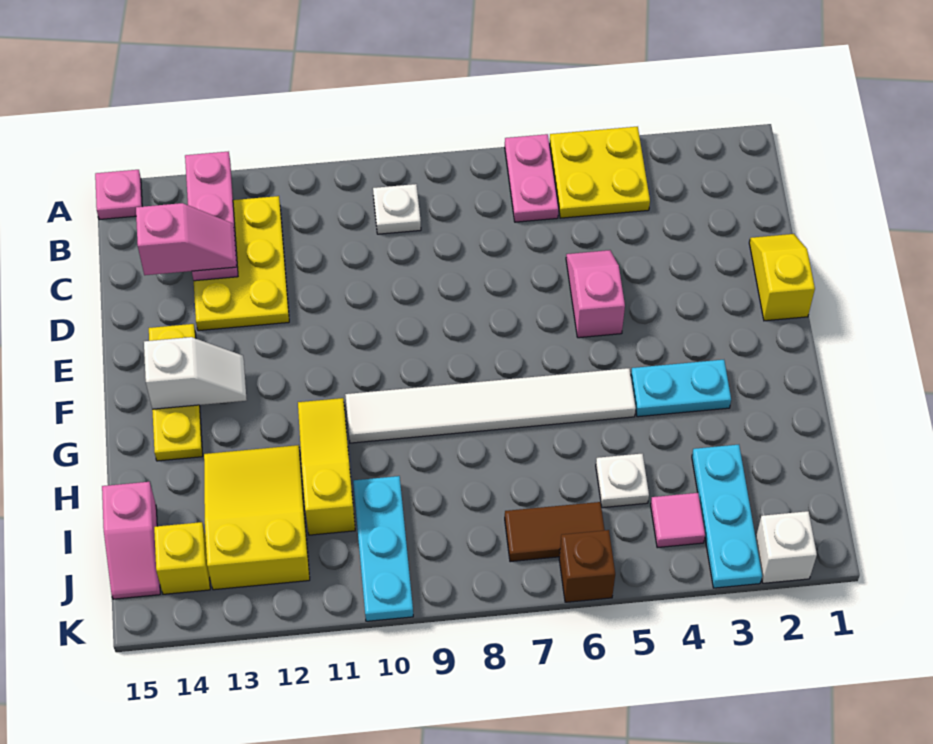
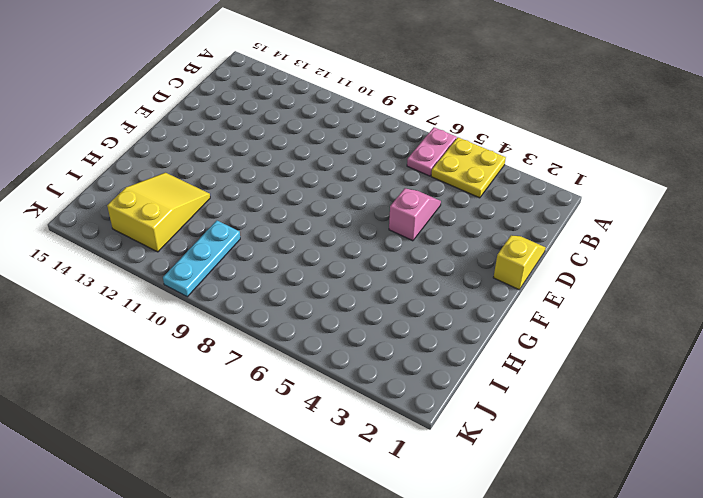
none -> pink 1x1 plate [95,170,142,220]
none -> white 1x1 plate [373,184,421,234]
none -> yellow 2x3 plate [194,196,289,331]

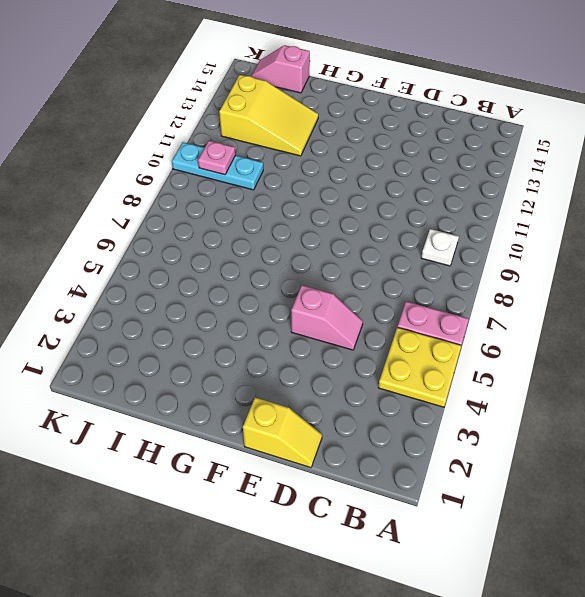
pink 1x1 plate [198,141,236,175] -> pink 1x1 plate moved to [95,170,142,220]
none -> yellow 2x3 plate [194,196,289,331]
none -> yellow 1x3 plate [149,324,203,461]
none -> cyan 1x2 plate [631,360,731,417]

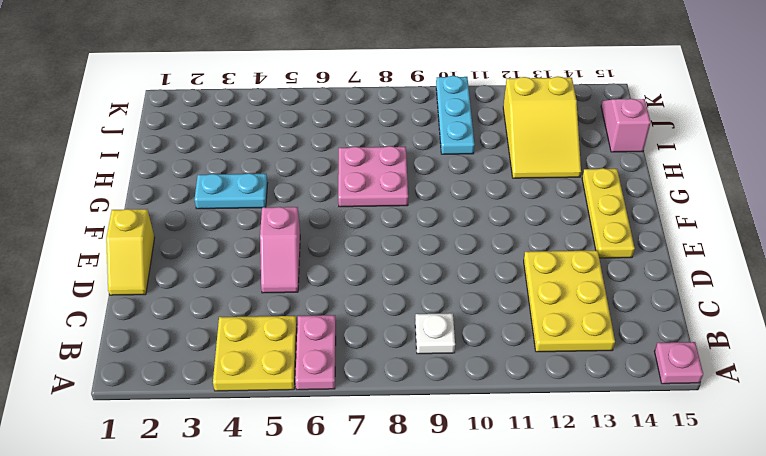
pink 2x2 plate [338,146,408,207] -> white 1x6 tile [345,368,636,443]
none -> yellow 1x3 slope [298,398,355,535]
none -> cyan 1x3 plate [692,445,762,588]
none -> white 1x1 plate [596,454,649,508]

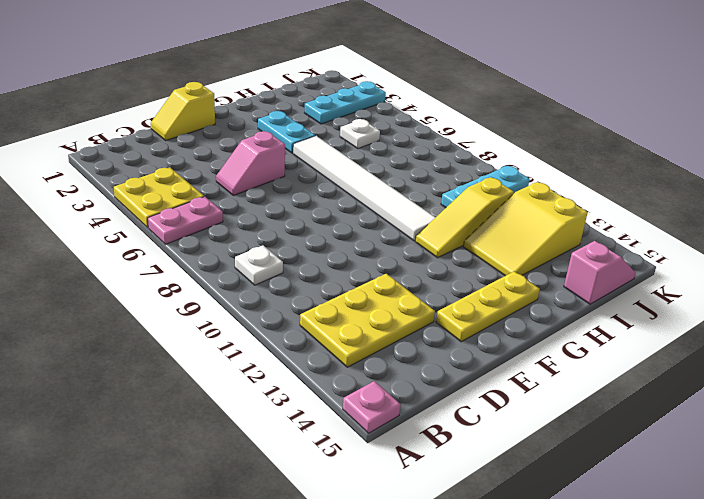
none -> pink 1x1 tile [651,493,705,548]
none -> brown 1x2 tile [505,502,605,562]
none -> yellow 1x1 brick [154,522,210,594]

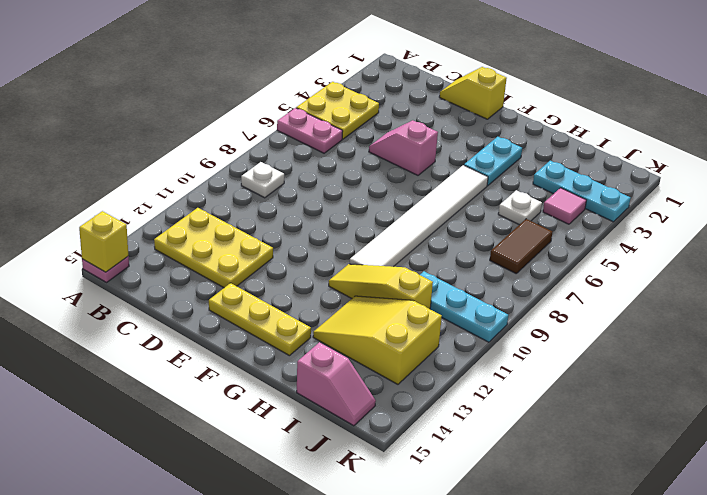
yellow 1x1 brick [79,211,129,272] -> yellow 1x1 brick moved to [154,522,210,594]
none -> white 1x1 brick [756,511,817,583]
none -> brown 1x1 brick [559,530,615,602]
none -> pink 1x3 plate [185,152,238,281]

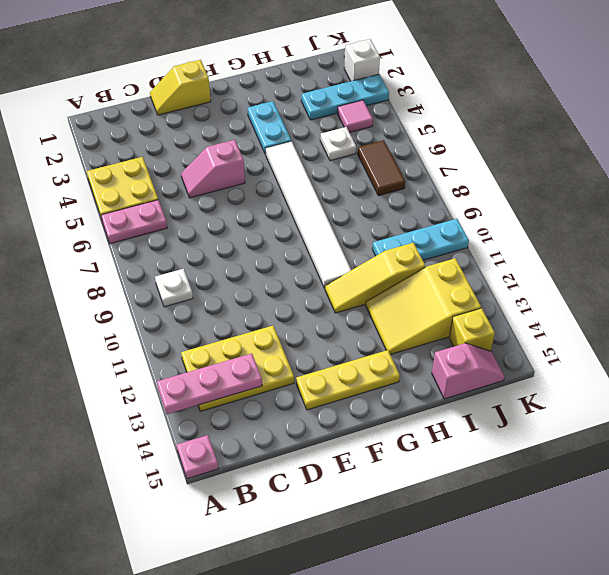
none -> brown 1x1 brick [559,530,615,602]
none -> white 1x2 slope [144,337,247,409]
none -> pink 1x2 slope [136,203,237,275]

